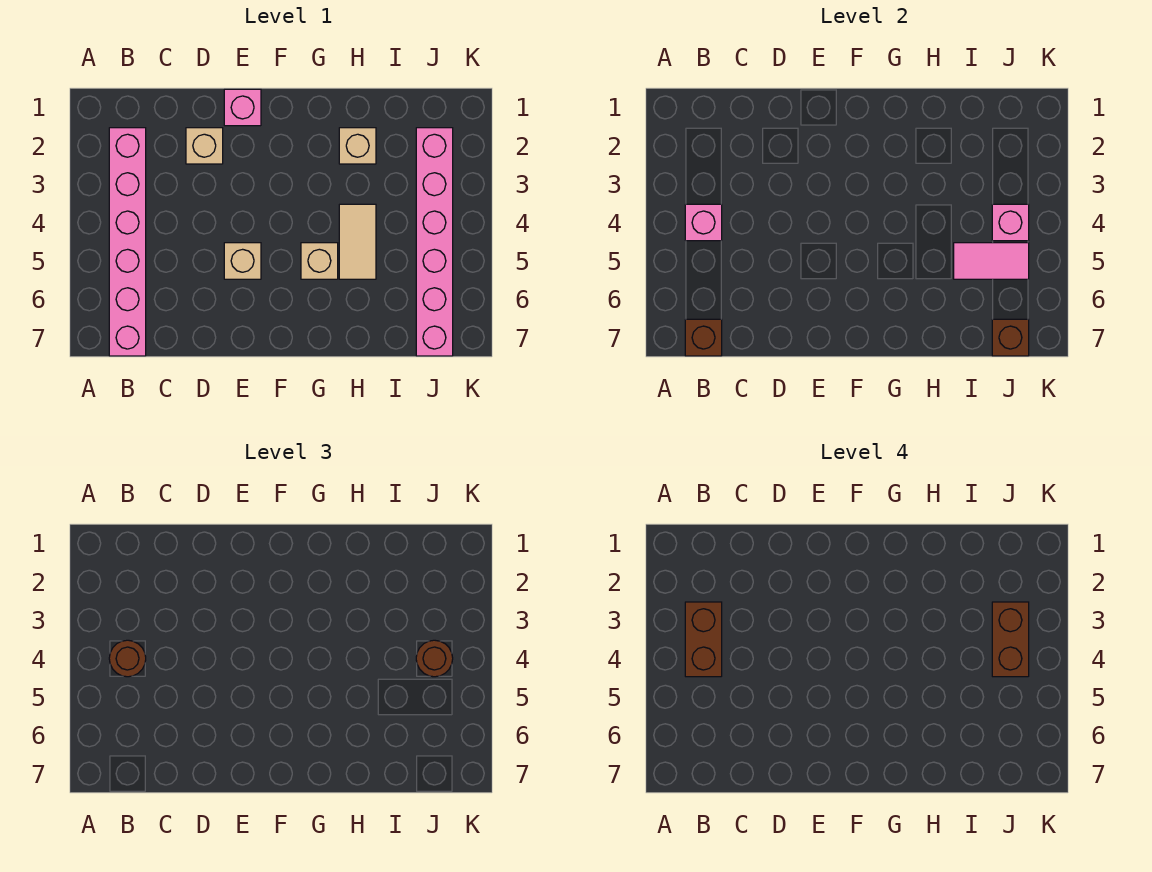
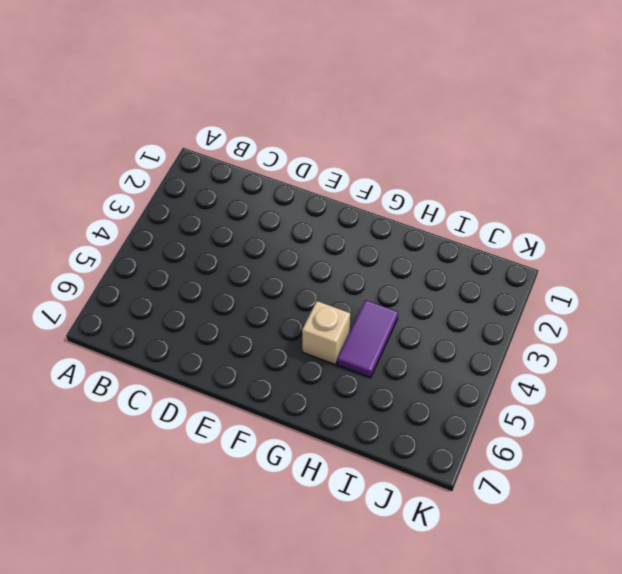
purple 1x2 tile [337,300,398,378] -> tan 1x2 tile [339,204,376,279]
none -> pink 1x6 brick [109,128,146,356]
none -> tan 1x1 brick [186,128,223,164]
none -> pink 1x1 brick [224,89,261,126]

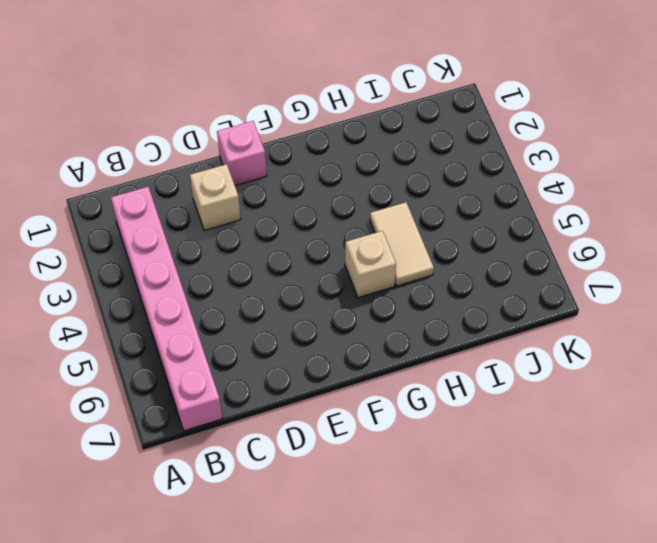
none -> tan 1x1 brick [224,243,261,279]
none -> tan 1x1 brick [339,128,376,164]
none -> pink 1x6 brick [416,128,453,356]

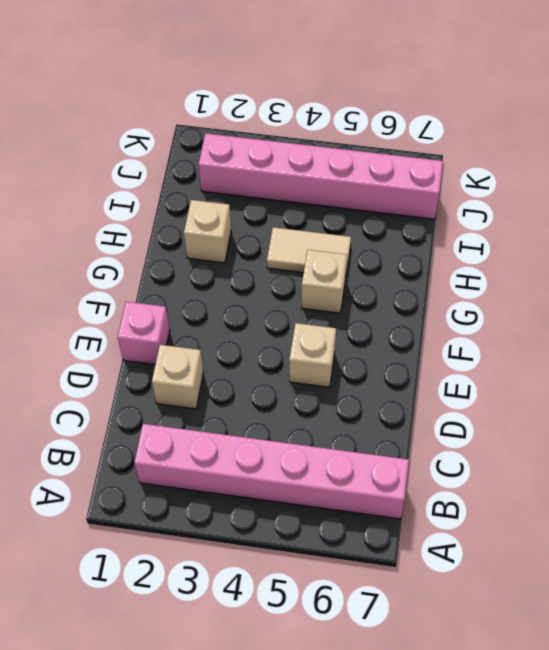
none -> pink 1x1 brick [685,204,722,241]
none -> brown 1x1 brick [685,319,722,356]
none -> pink 1x2 tile [954,243,1029,279]

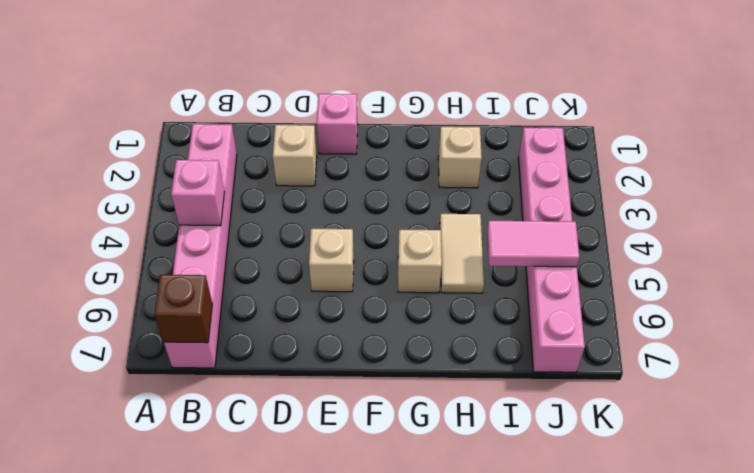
none -> pink 1x1 brick [992,204,1029,241]
none -> brown 1x1 brick [992,319,1029,356]
none -> brown 1x1 round brick [109,640,146,677]

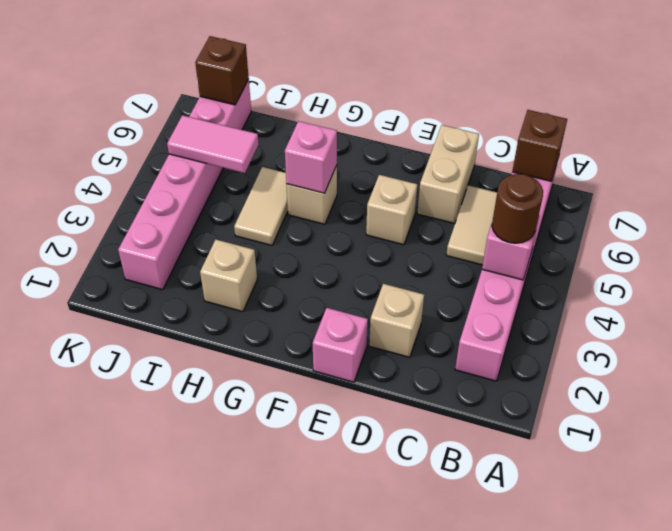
tan 1x2 tile [446,185,497,265] -> none
tan 1x2 brick [417,125,479,224] -> none
pink 1x1 brick [285,121,337,193] -> pink 1x1 brick moved to [992,204,1029,241]
none -> brown 1x1 round brick [416,640,453,677]
none -> brown 1x2 brick [685,602,722,677]
none -> brown 1x2 brick [992,602,1029,677]

